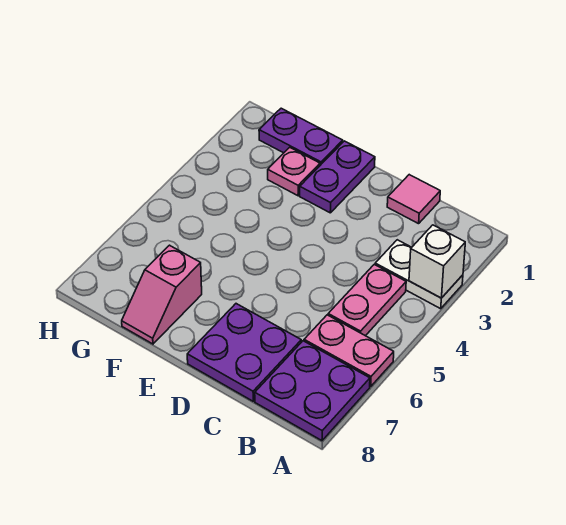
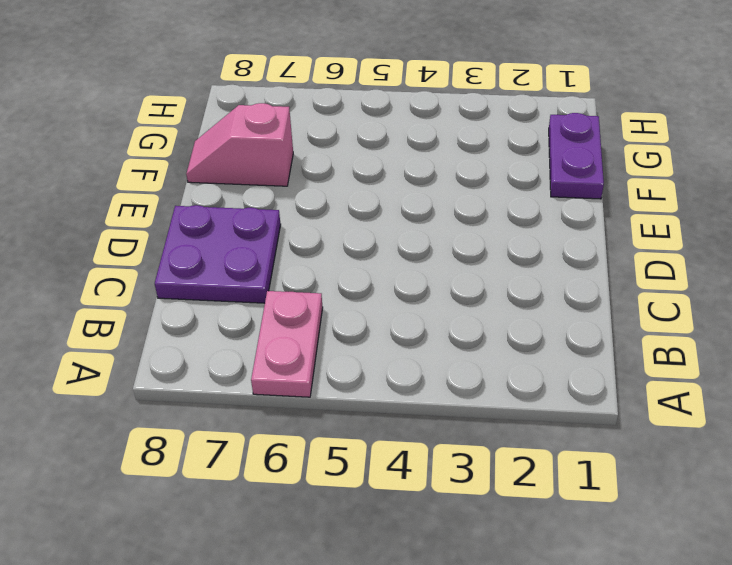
none -> white 1x2 plate [375,240,463,309]
none -> purple 2x2 plate [255,341,370,441]

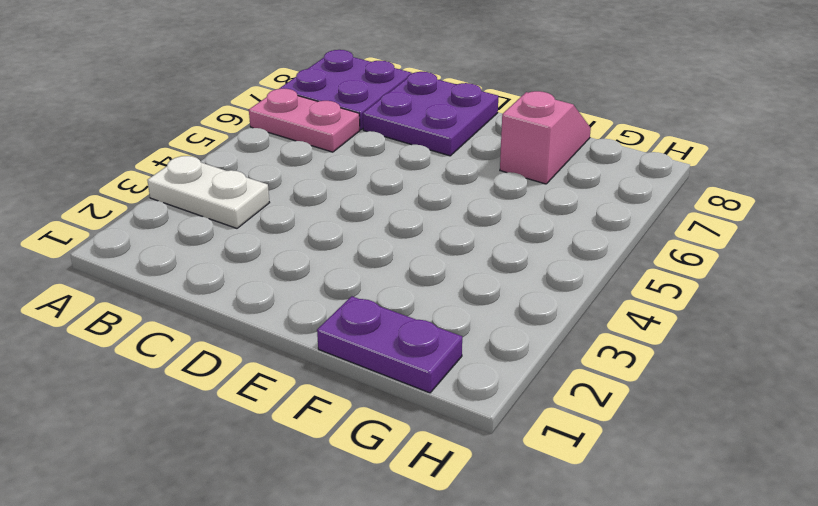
none -> pink 1x2 plate [328,264,406,336]
none -> pink 1x1 tile [387,175,440,224]

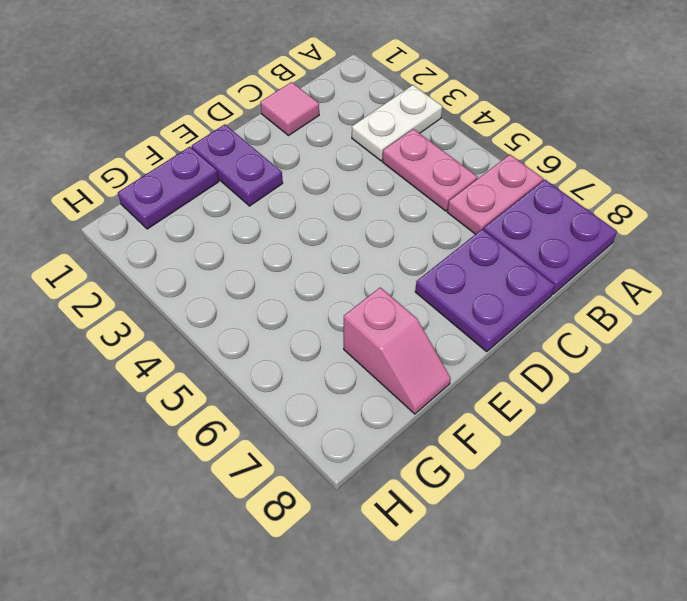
none -> pink 1x1 plate [268,147,320,196]
none -> white 1x1 brick [409,225,465,298]

